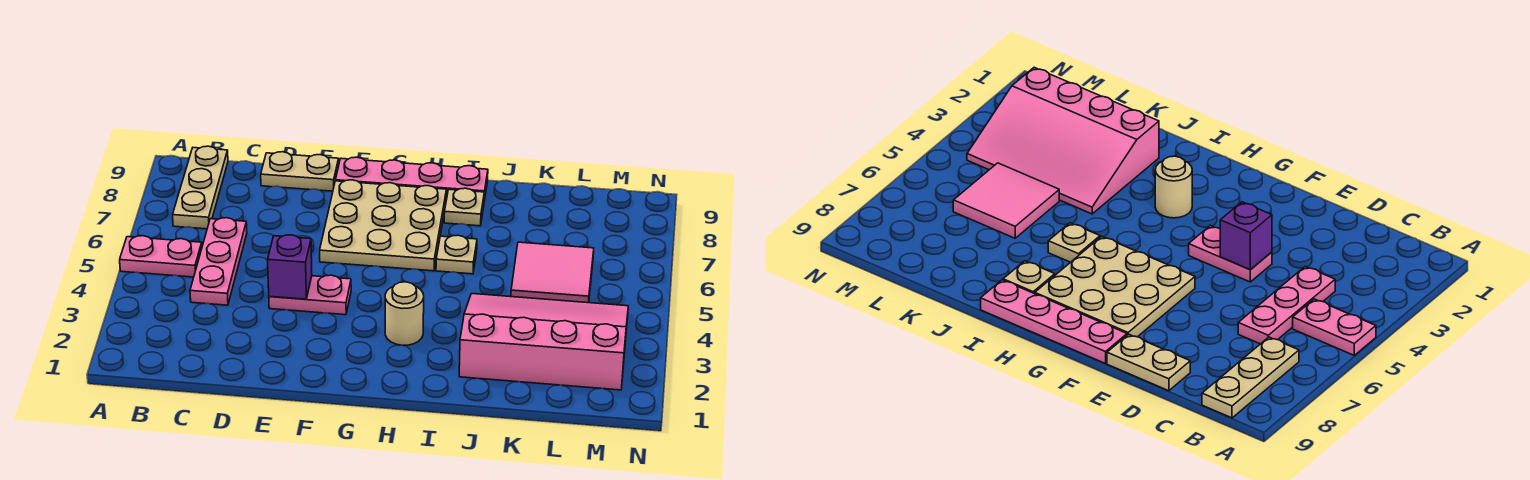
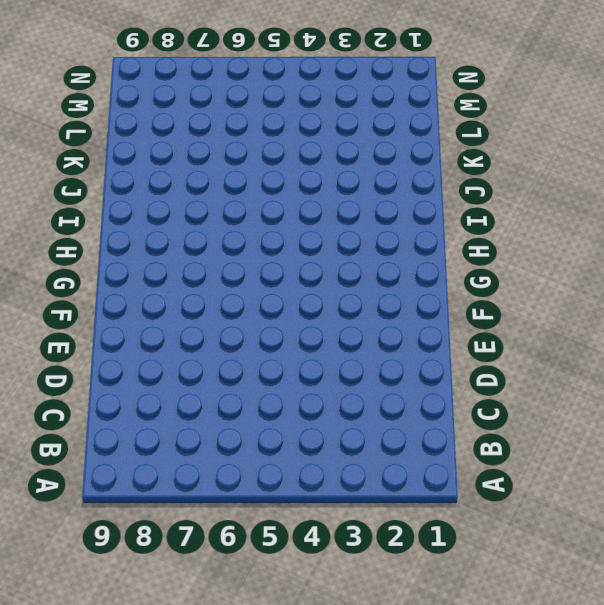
none -> pink 1x2 plate [120,236,202,277]
none -> tan 1x3 plate [173,146,228,229]
none -> pink 1x3 plate [190,218,247,305]

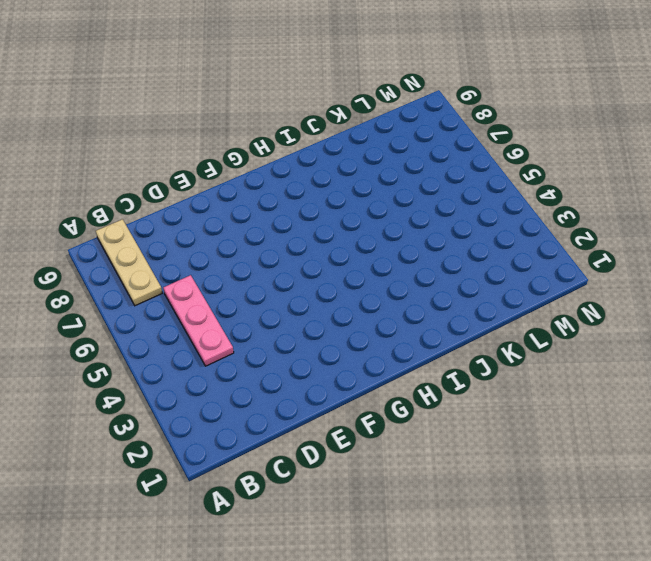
none -> pink 1x2 plate [120,236,202,277]
none -> tan 1x2 plate [261,152,339,191]
none -> pink 1x2 plate [269,275,351,315]

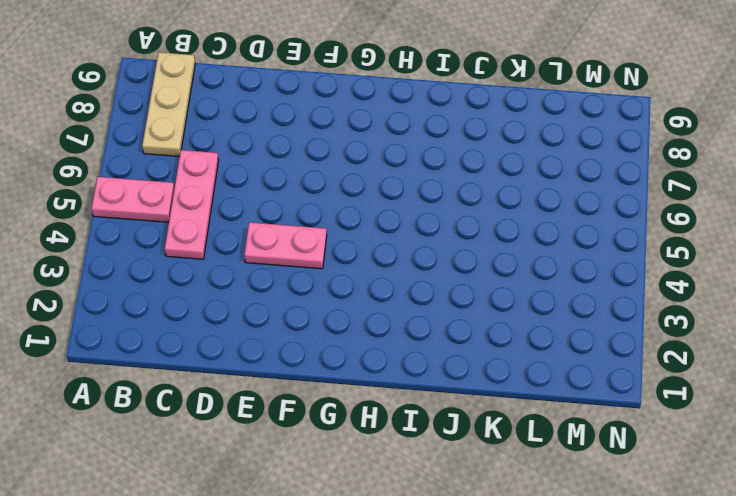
none -> tan 1x2 plate [261,152,339,191]
none -> tan 3x3 plate [320,180,446,271]
none -> pink 1x4 plate [336,157,488,201]

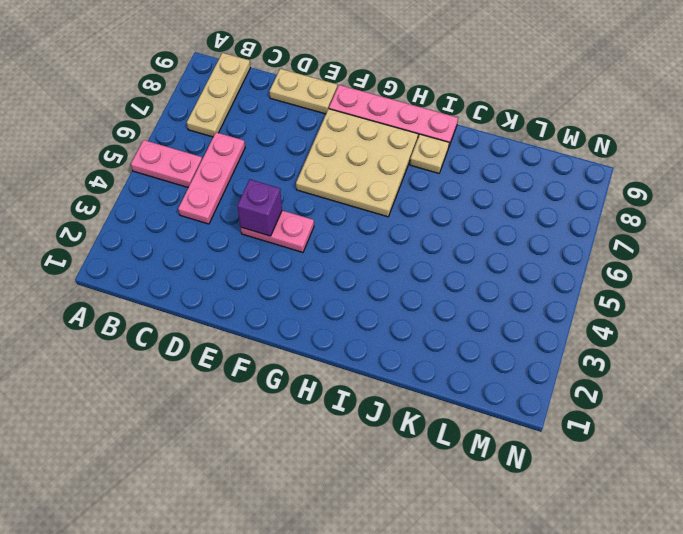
none -> tan 1x1 round brick [385,282,424,345]
none -> tan 1x1 plate [436,235,477,274]
none -> pink 3x4 slope [459,294,628,390]

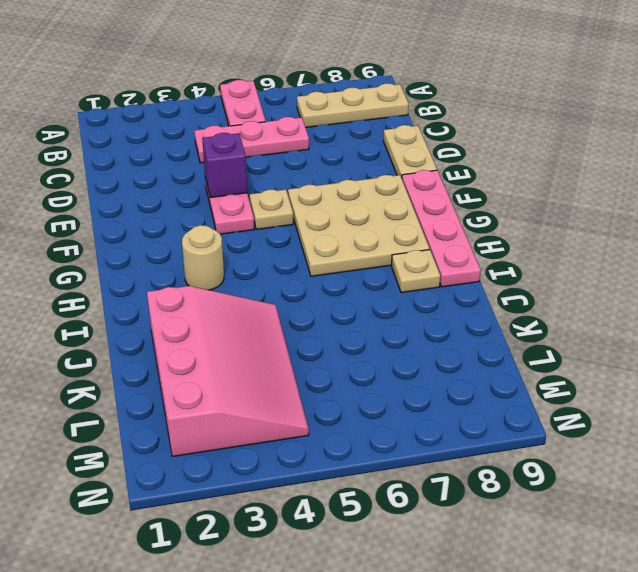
tan 1x1 plate [250,190,293,229] -> tan 1x1 plate moved to [436,235,477,274]
none -> pink 2x2 tile [511,242,594,303]

